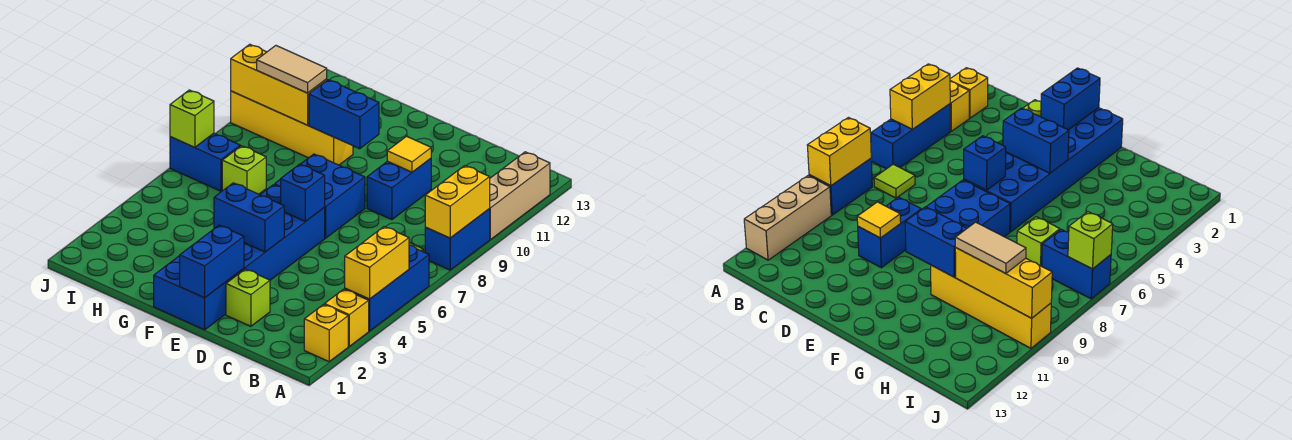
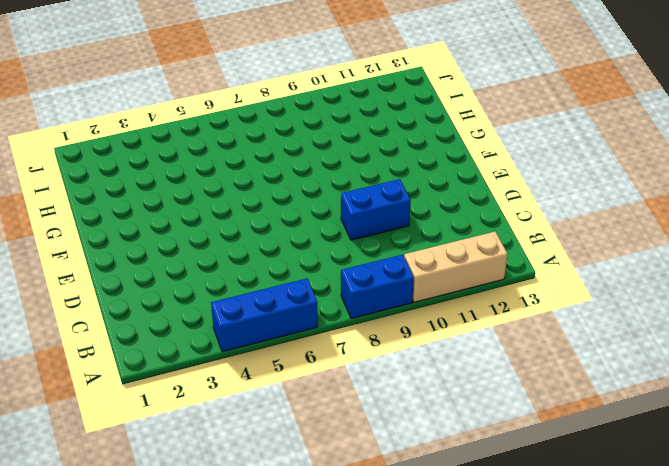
none -> yellow 1x1 brick [304,304,348,361]
none -> yellow 1x1 brick [325,289,369,346]
none -> lime 1x1 tile [874,164,915,198]

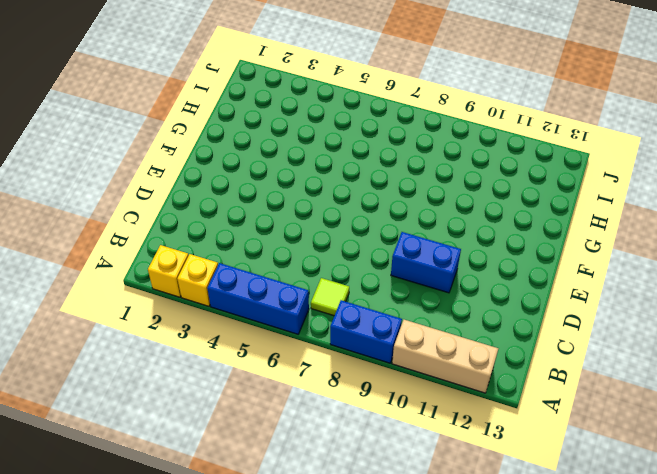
none -> lime 1x1 brick [226,269,270,326]
none -> blue 2x6 brick [154,185,325,330]
none -> blue 2x2 brick [275,154,365,238]

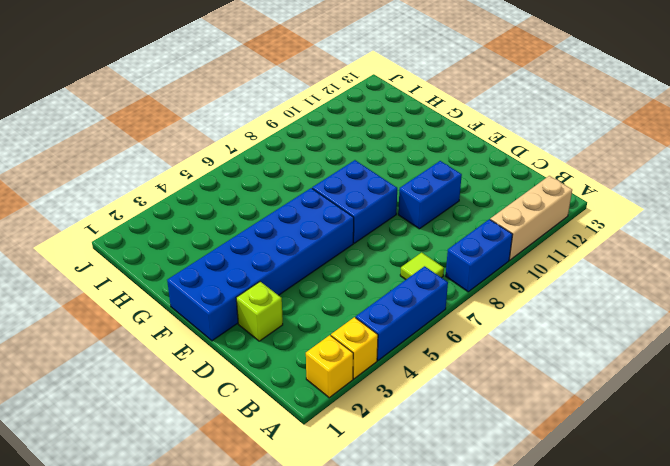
none -> yellow 1x4 brick [231,91,353,165]
none -> lime 1x1 brick [222,146,266,194]
none -> blue 1x2 brick [170,133,240,191]

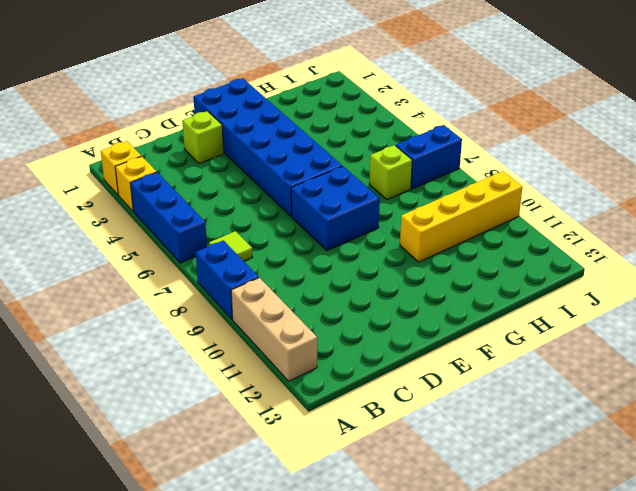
none -> blue 1x2 brick [367,159,431,220]
none -> yellow 1x2 brick [345,227,409,299]
none -> yellow 1x2 brick [425,166,490,238]

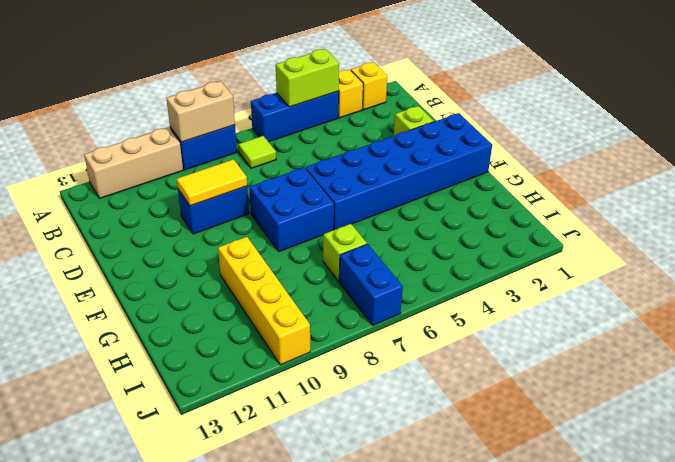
lime 1x2 brick [276,49,339,107] -> yellow 1x2 brick [345,227,409,299]
tan 1x2 brick [166,81,235,142] -> yellow 1x2 brick [425,166,490,238]
yellow 1x2 tile [177,159,247,206] -> yellow 1x1 tile [387,136,431,172]
none -> blue 1x2 brick [180,225,244,298]
none -> blue 1x2 brick [214,183,284,252]
none -> blue 1x1 brick [280,164,325,222]

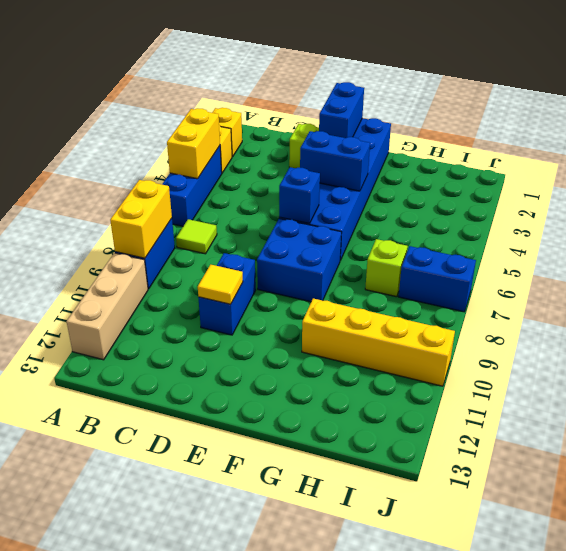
none -> blue 1x2 brick [309,80,379,149]
none -> yellow 1x3 brick [231,44,327,125]
none -> lime 1x1 brick [170,90,214,148]

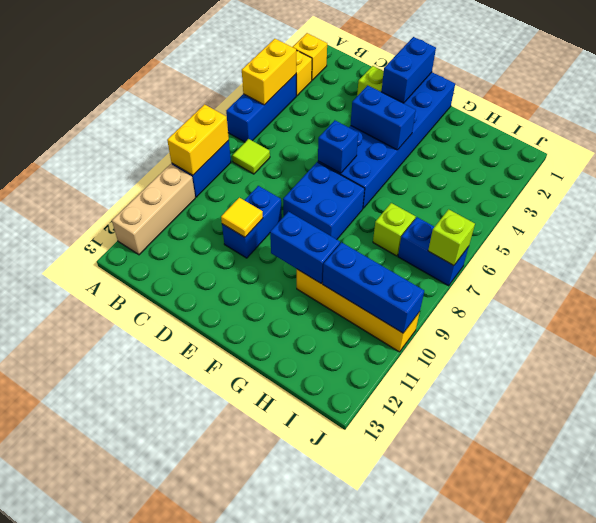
blue 1x3 brick [323,242,424,333] -> yellow 1x3 brick [231,44,327,125]
none -> tan 1x2 tile [257,46,327,93]

